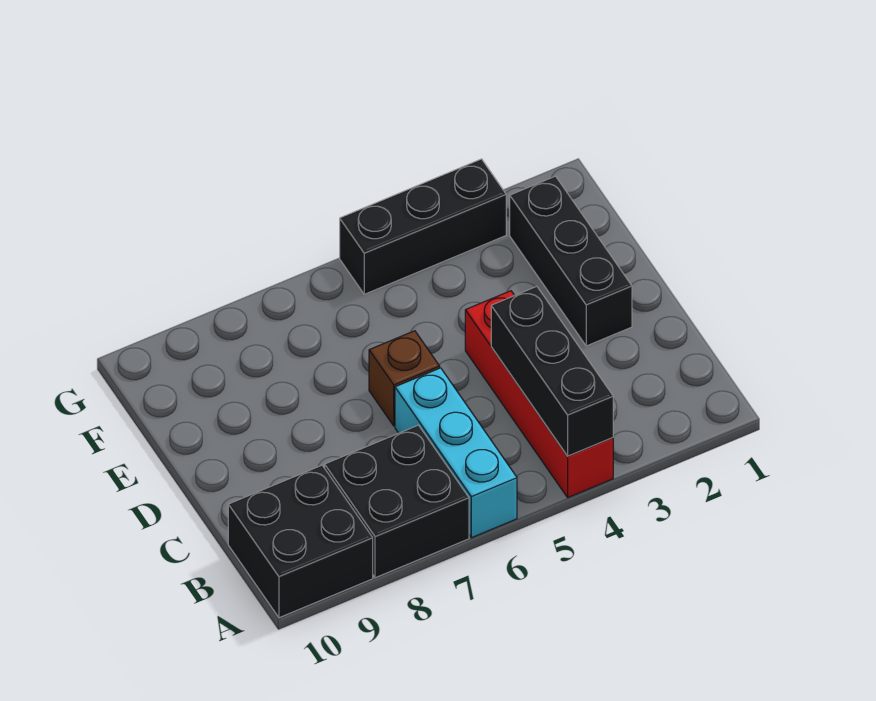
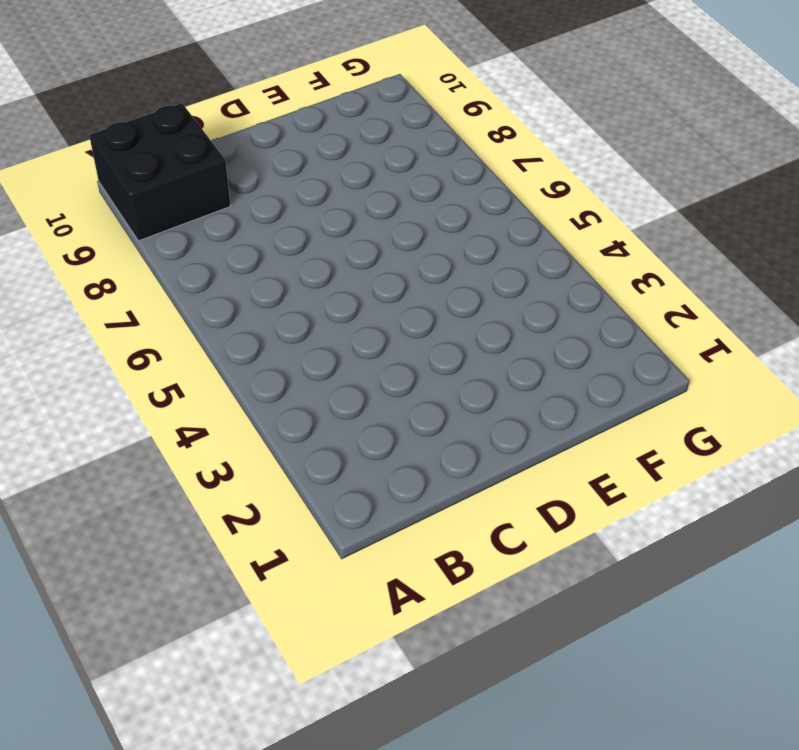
none -> red 1x4 brick [465,291,613,497]
none -> cyan 1x3 brick [395,368,517,538]

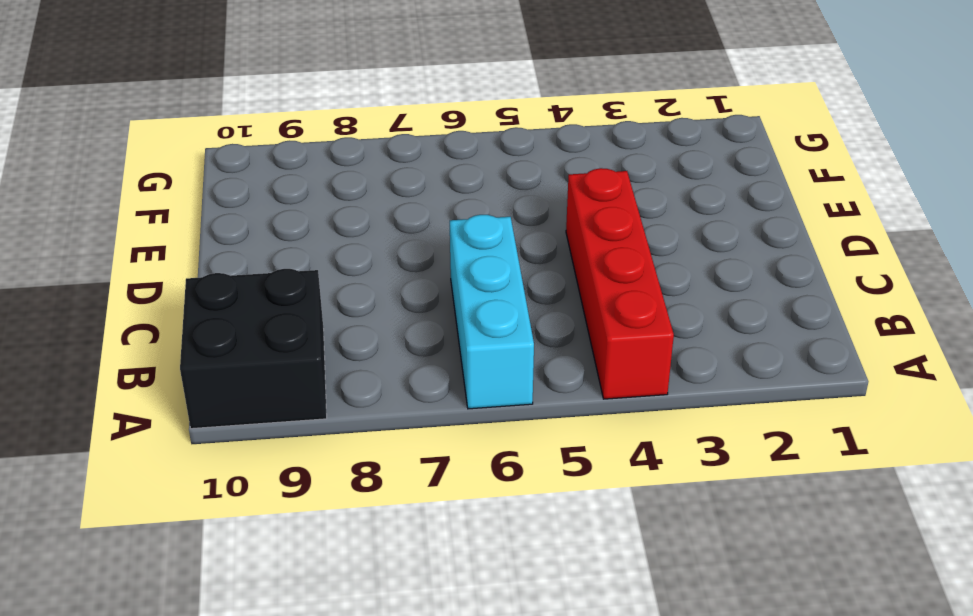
none -> black 2x2 brick [325,425,469,578]
none -> black 1x3 brick [510,176,632,346]

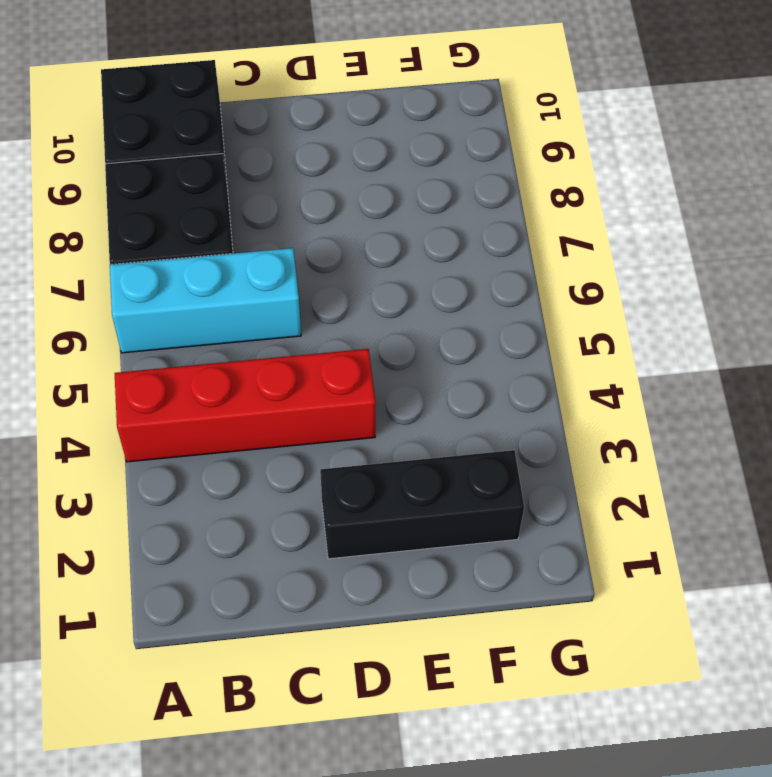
none -> brown 1x1 brick [369,331,440,426]
none -> black 1x3 brick [340,159,506,294]

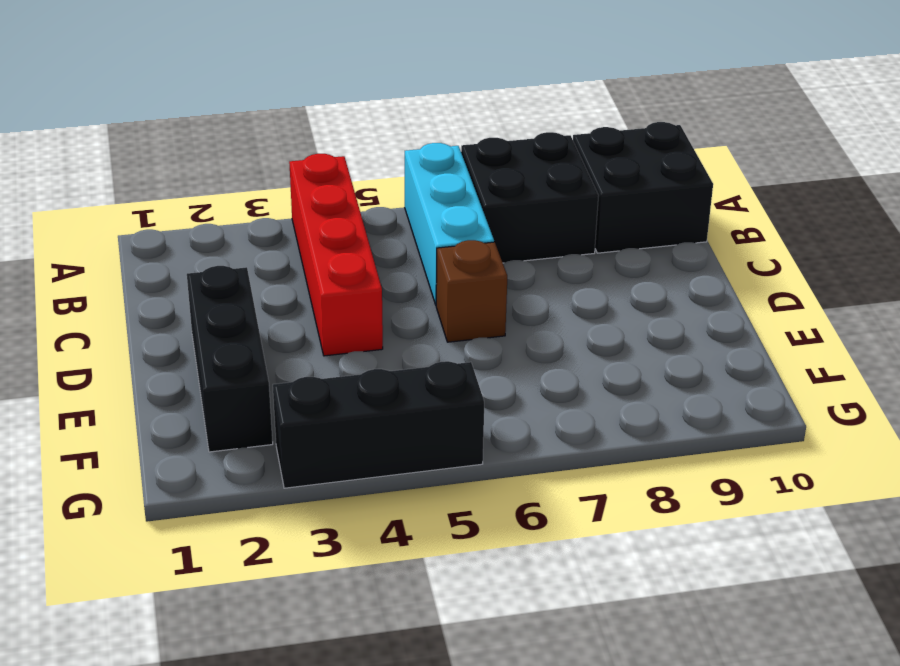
none -> black 1x3 brick [491,286,613,456]

